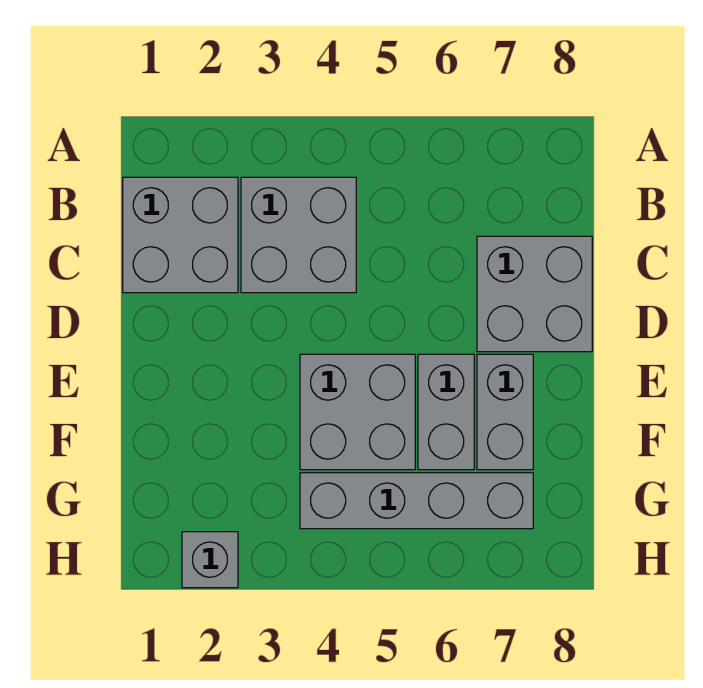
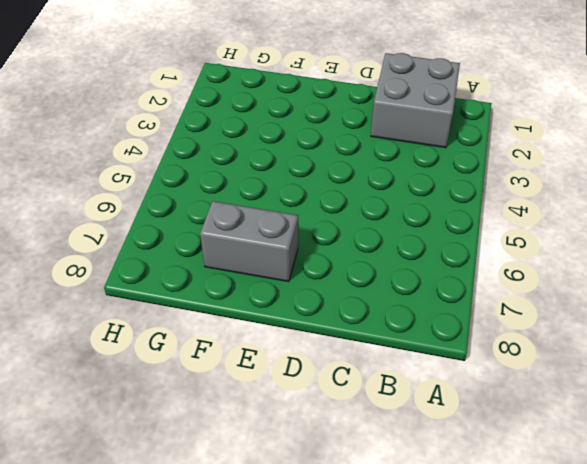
none -> grey 2x2 brick [241,177,356,293]
none -> grey 2x2 brick [477,236,592,352]

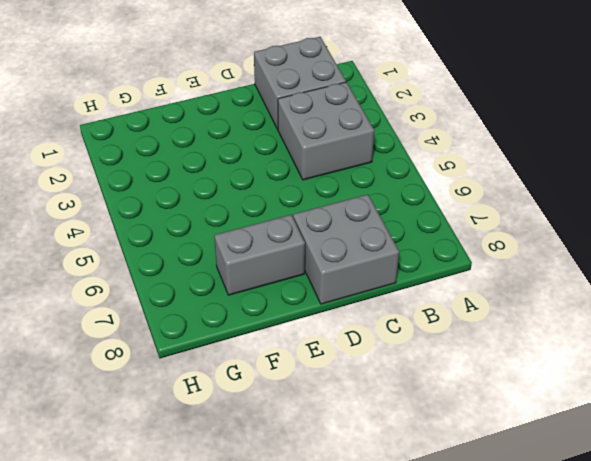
none -> grey 2x2 brick [300,354,415,470]
none -> grey 1x2 brick [418,354,474,470]

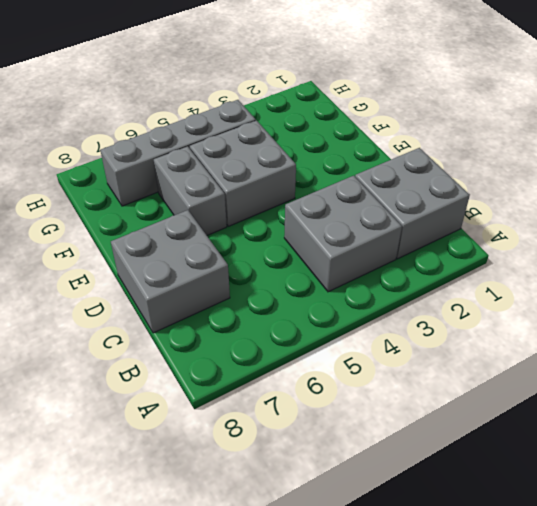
none -> grey 1x2 brick [477,354,533,470]
none -> grey 1x1 brick [182,532,238,588]

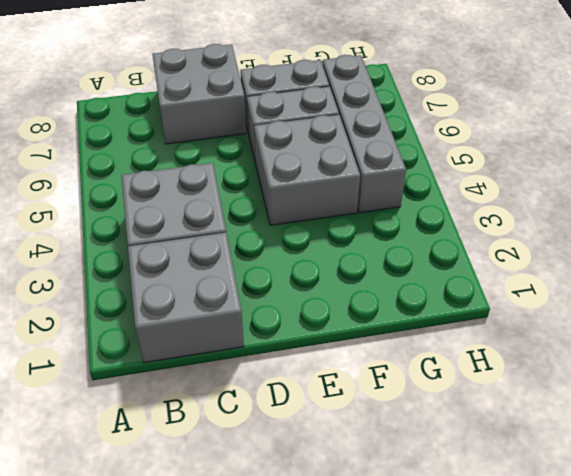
none -> grey 1x1 brick [182,532,238,588]

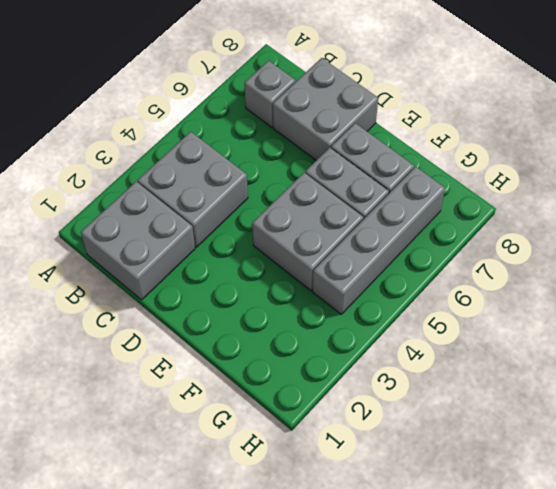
grey 1x1 brick [244,61,295,127] -> grey 1x1 brick moved to [182,532,238,588]

